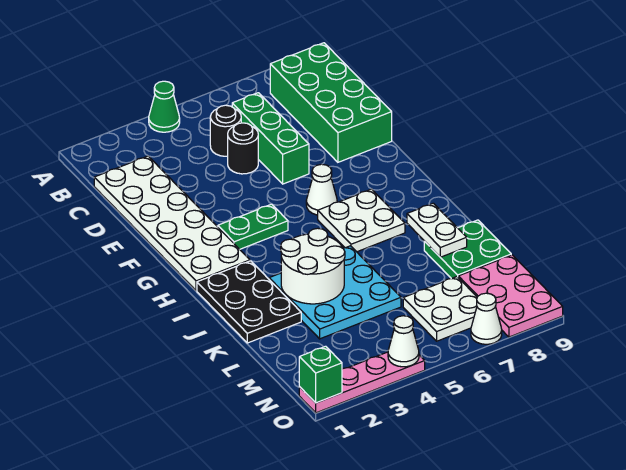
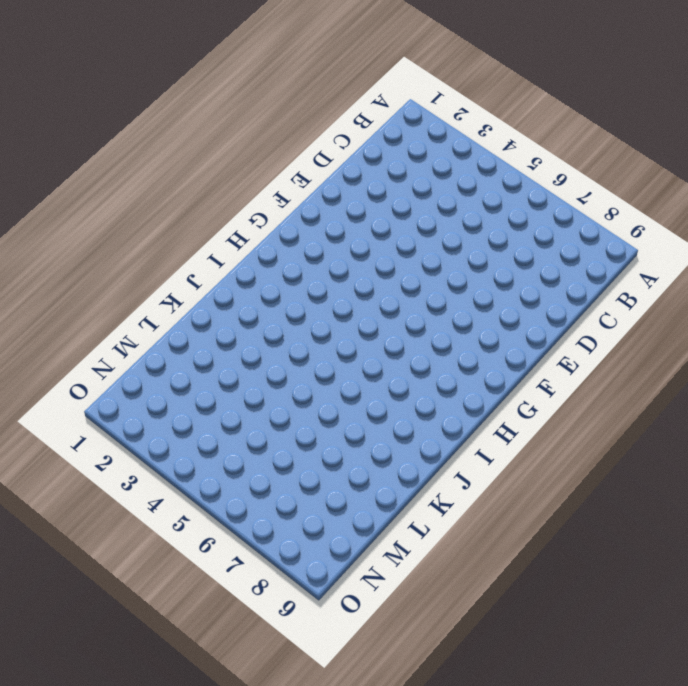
none -> green 1x1 cone [149,81,180,132]
none -> green 2x4 brick [270,43,392,162]
none -> white 2x6 plate [94,156,250,291]

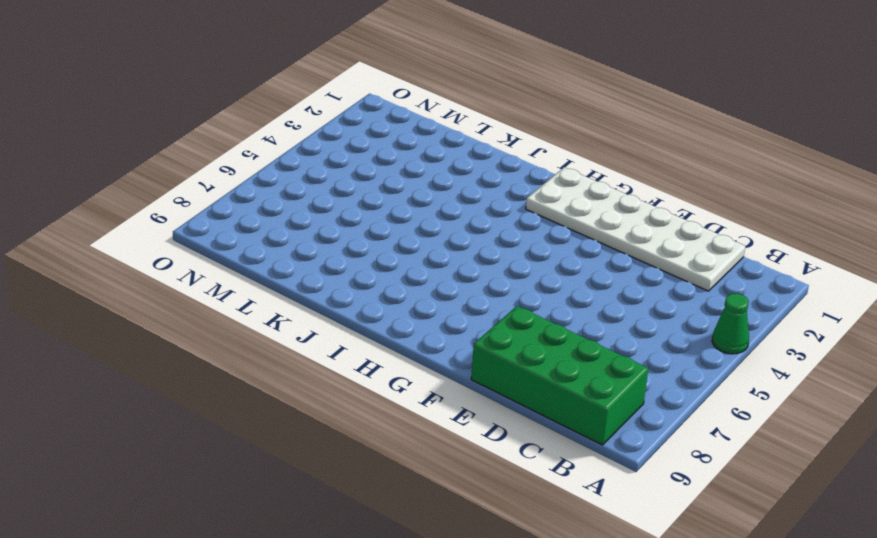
none -> black 1x1 round brick [210,105,241,156]
none -> green 1x3 brick [232,93,309,184]
none -> black 1x1 round brick [228,123,258,174]

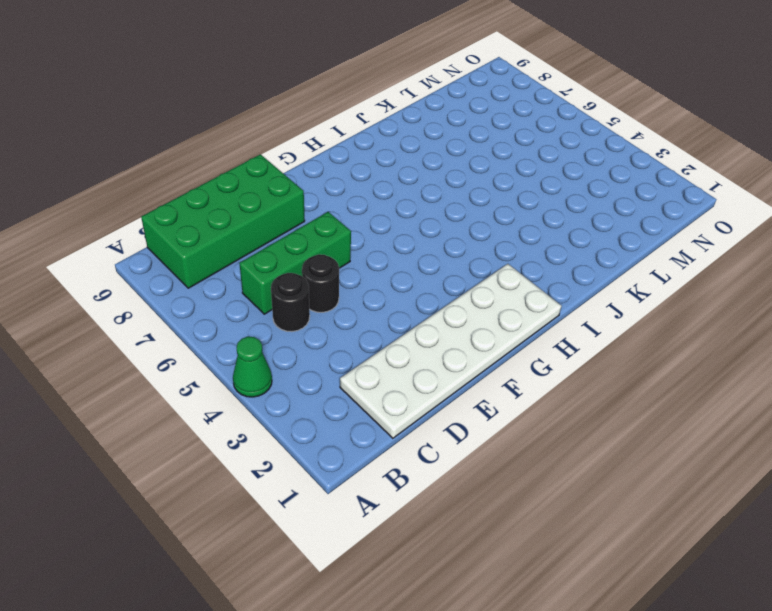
none -> green 1x2 plate [218,204,288,249]
none -> white 1x1 cone [306,164,337,215]
none -> white 2x2 plate [318,189,405,252]

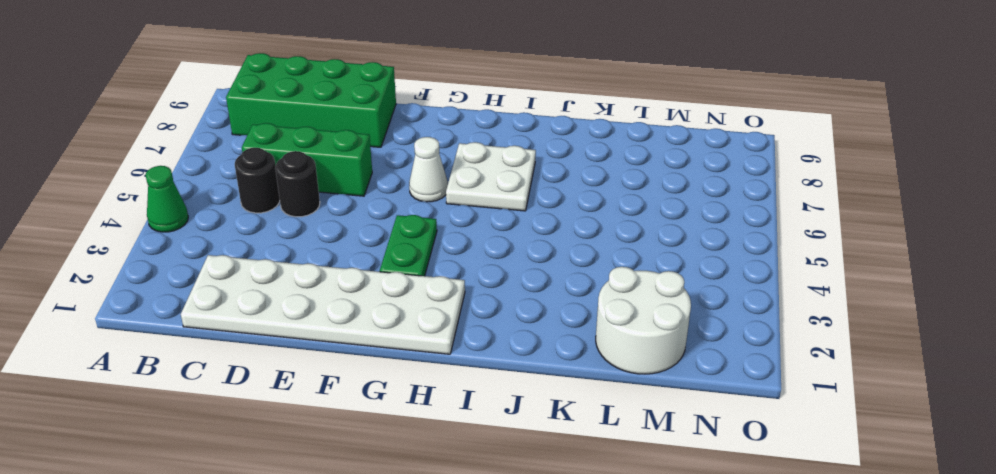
white 2x2 round brick [596,267,691,374] -> white 2x2 round brick moved to [281,228,345,304]
none -> black 2x3 plate [197,261,301,343]
none -> cyan 3x3 plate [269,246,401,339]
none -> green 2x2 plate [424,220,511,279]

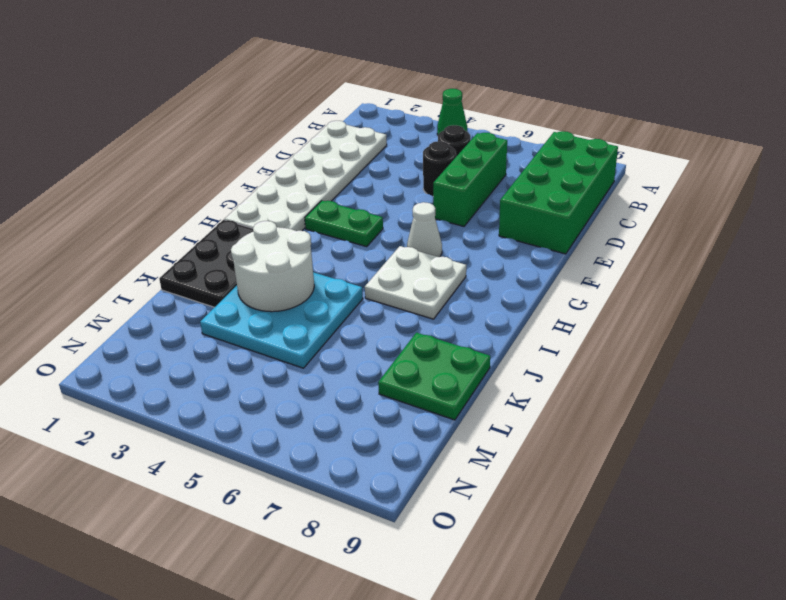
none -> white 2x2 plate [403,277,477,341]
none -> pink 2x3 plate [458,255,563,337]
none -> pink 1x4 plate [299,352,425,413]

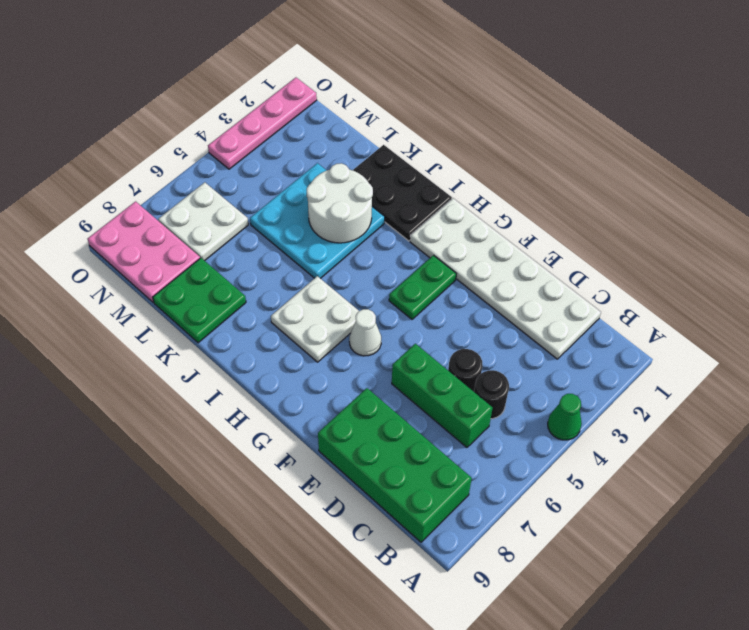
none -> white 1x1 cone [471,293,502,344]
none -> white 1x2 plate [407,203,467,257]
none -> green 1x1 brick [299,346,342,403]

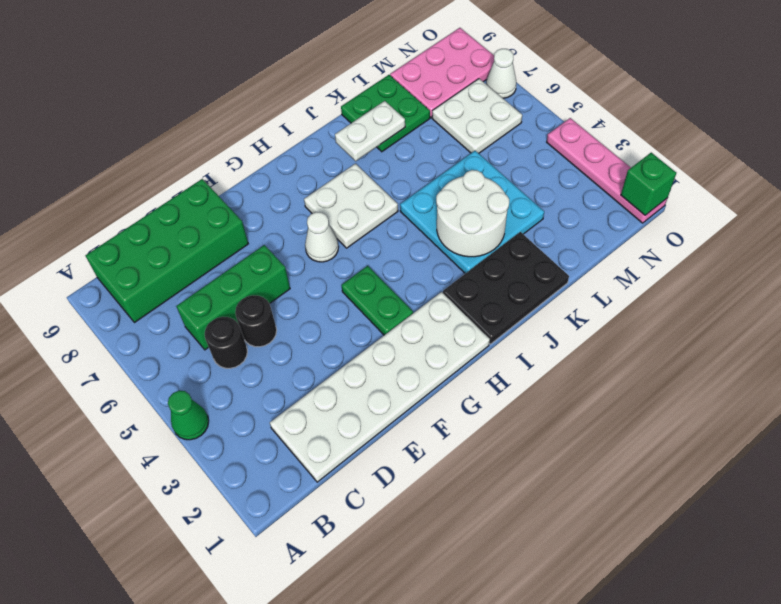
none -> white 1x1 cone [388,316,419,367]

